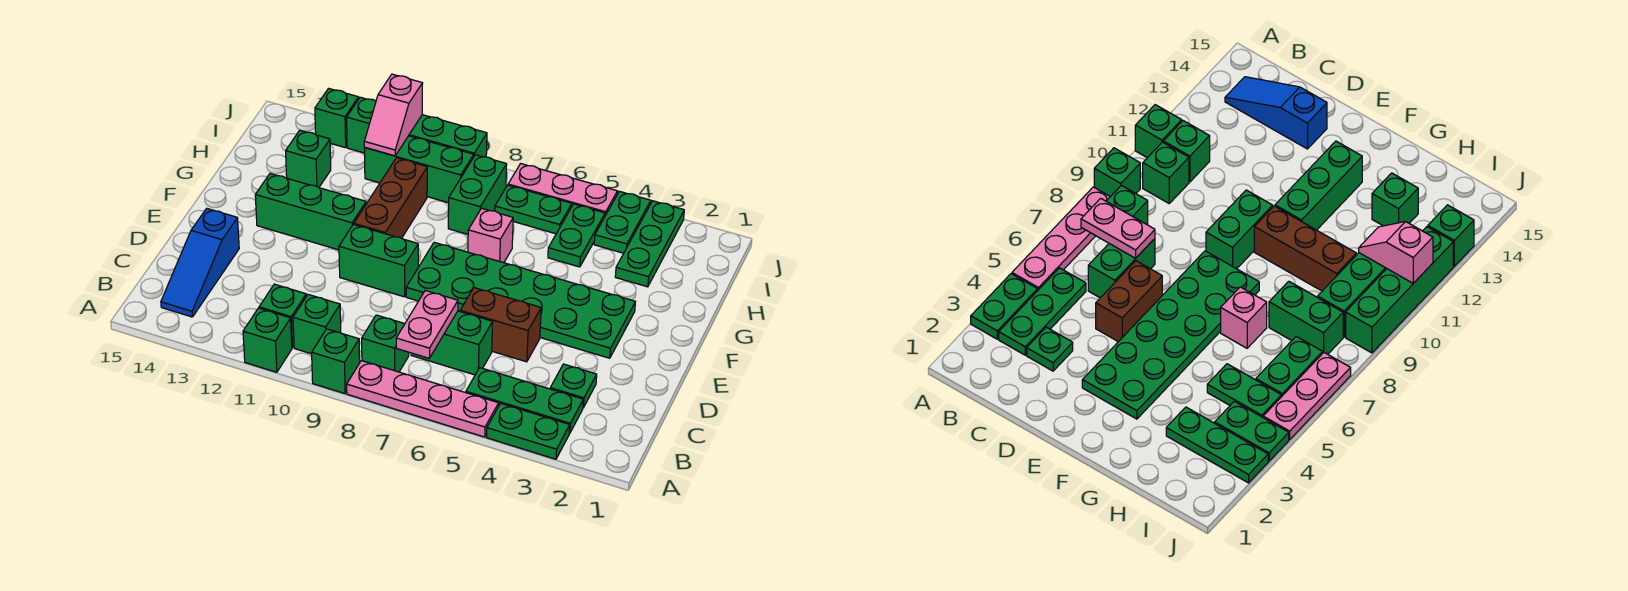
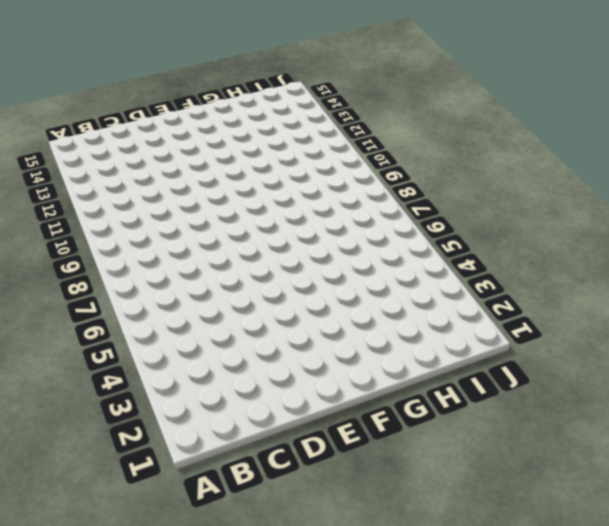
none -> green 1x2 plate [487,403,570,459]
none -> pink 1x4 plate [347,361,499,437]
none -> green 1x1 brick [312,329,360,394]

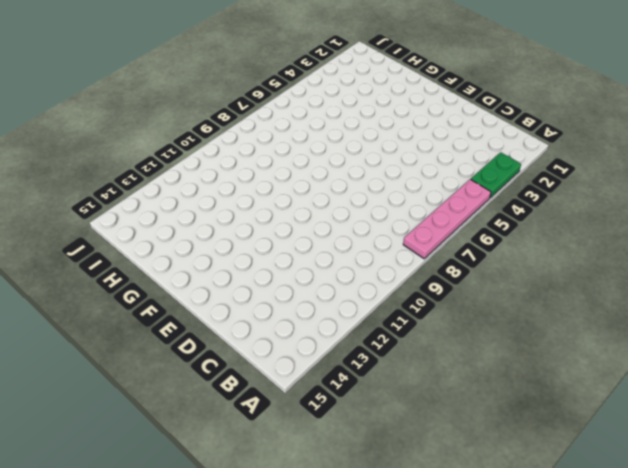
none -> green 1x1 brick [312,329,360,394]
none -> green 1x1 brick [243,308,292,372]
none -> green 1x3 plate [466,368,583,433]

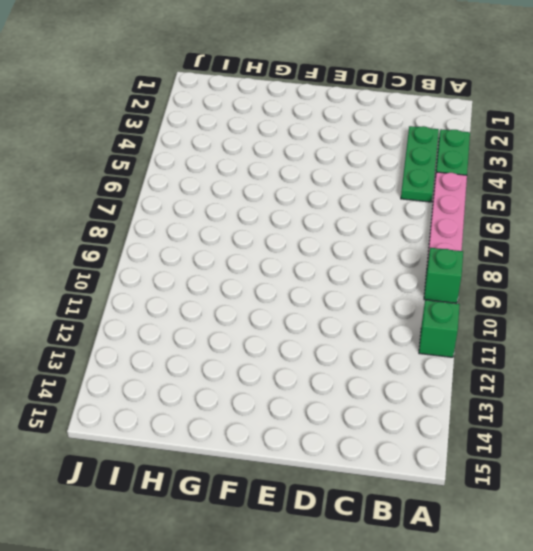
none -> green 1x1 brick [362,315,409,372]
none -> green 1x1 brick [293,295,341,354]
none -> green 1x1 brick [259,284,306,348]

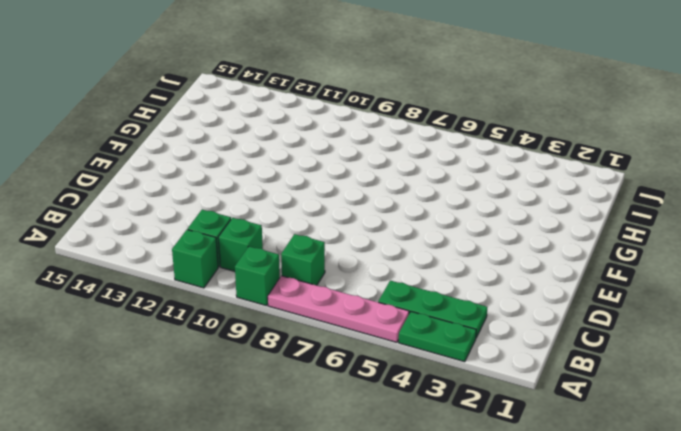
none -> blue 1x3 slope [161,208,239,317]
none -> green 1x1 plate [550,364,597,408]
none -> green 1x2 brick [411,311,493,375]

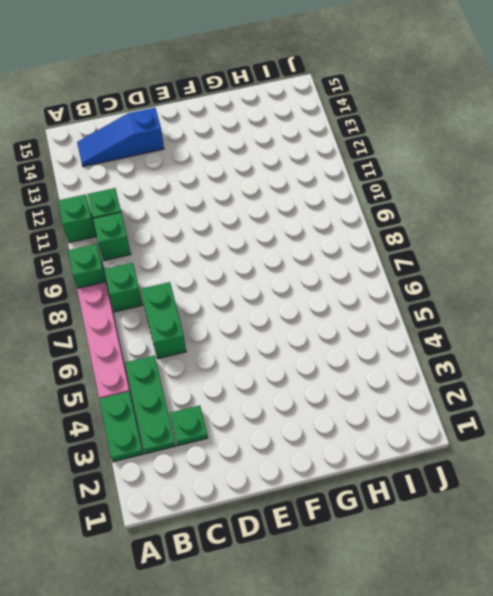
none -> brown 1x2 brick [460,288,541,362]
none -> green 2x6 plate [406,242,635,358]
none -> green 1x2 brick [339,225,418,297]

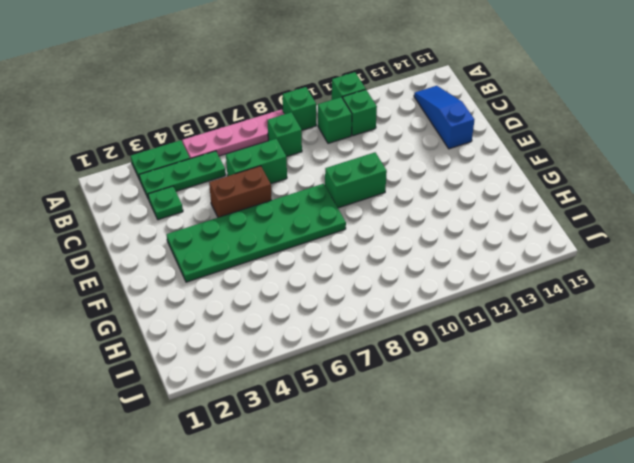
none -> brown 1x3 brick [354,158,427,238]
none -> green 1x3 brick [255,174,366,250]
none -> pink 1x1 brick [468,208,513,263]

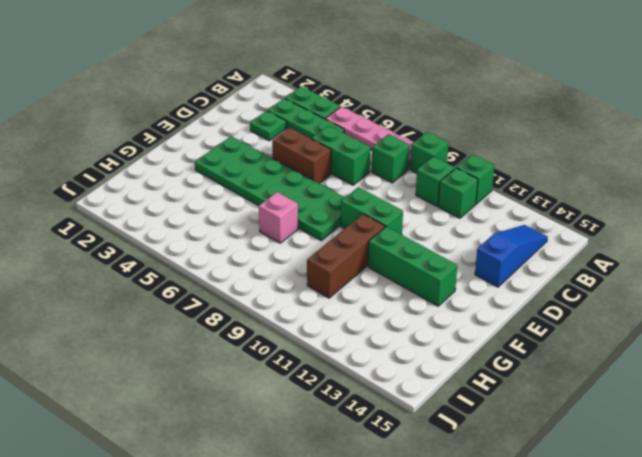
none -> green 1x3 plate [615,201,684,287]
none -> green 1x2 plate [548,204,605,267]
none -> green 1x2 brick [448,155,507,234]

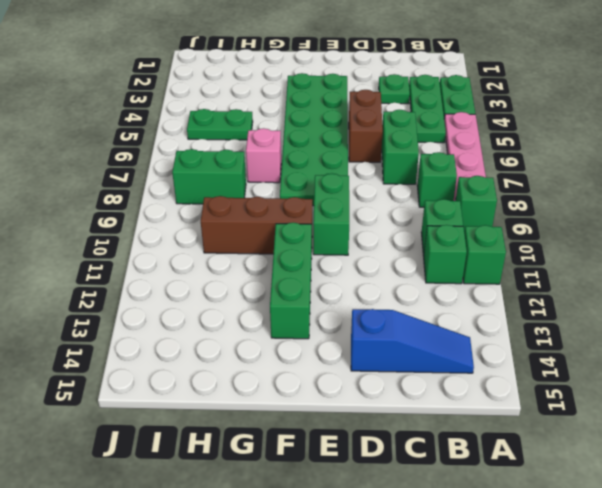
none -> green 1x3 plate [615,201,684,287]
none -> green 1x1 brick [286,130,331,187]
none -> green 1x2 plate [594,191,651,253]

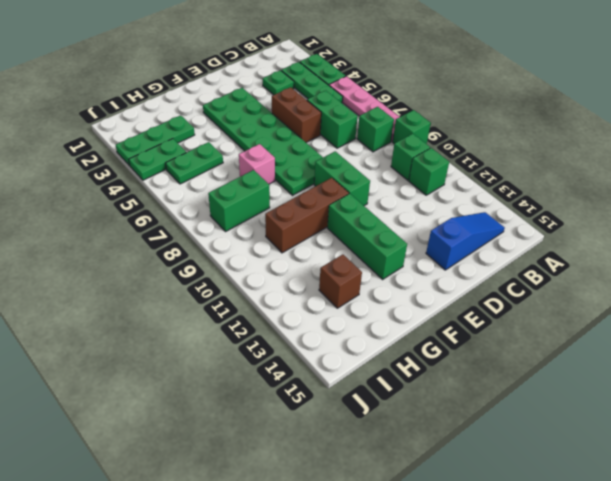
brown 1x1 brick [319,254,362,308] -> green 1x1 brick [286,130,331,187]
none -> green 1x1 brick [243,308,292,372]
none -> green 1x2 plate [495,185,572,234]
none -> green 1x3 brick [365,136,474,203]

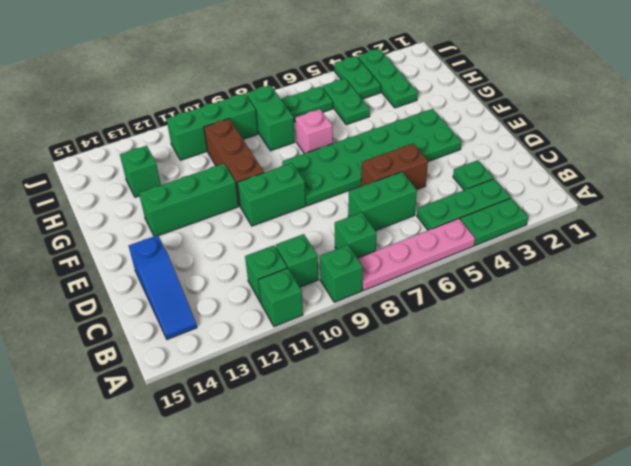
none -> pink 1x3 plate [508,164,617,216]
none -> green 1x4 brick [347,97,487,157]
none -> green 1x1 brick [315,88,359,148]

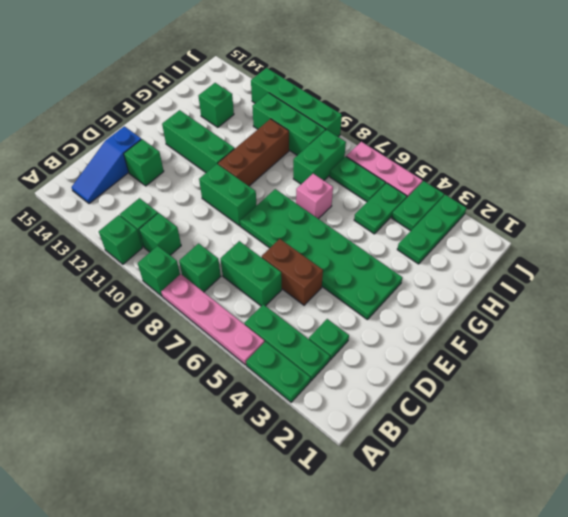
green 1x1 brick [124,139,164,186] -> green 1x1 brick moved to [315,88,359,148]
none -> pink 1x2 plate [396,291,458,358]
none -> pink 1x2 slope [364,74,423,156]

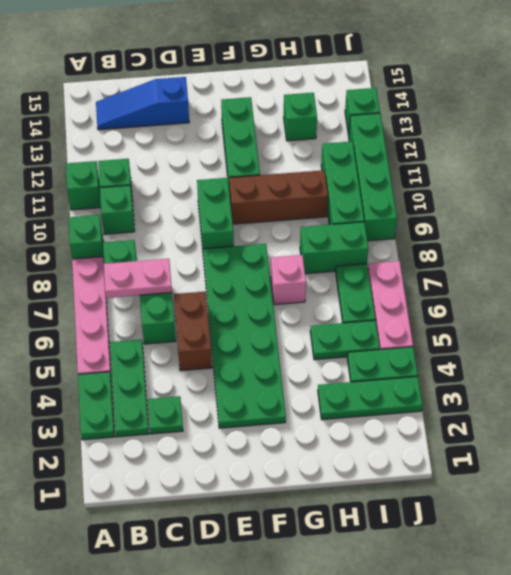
none -> pink 1x2 slope [364,74,423,156]

